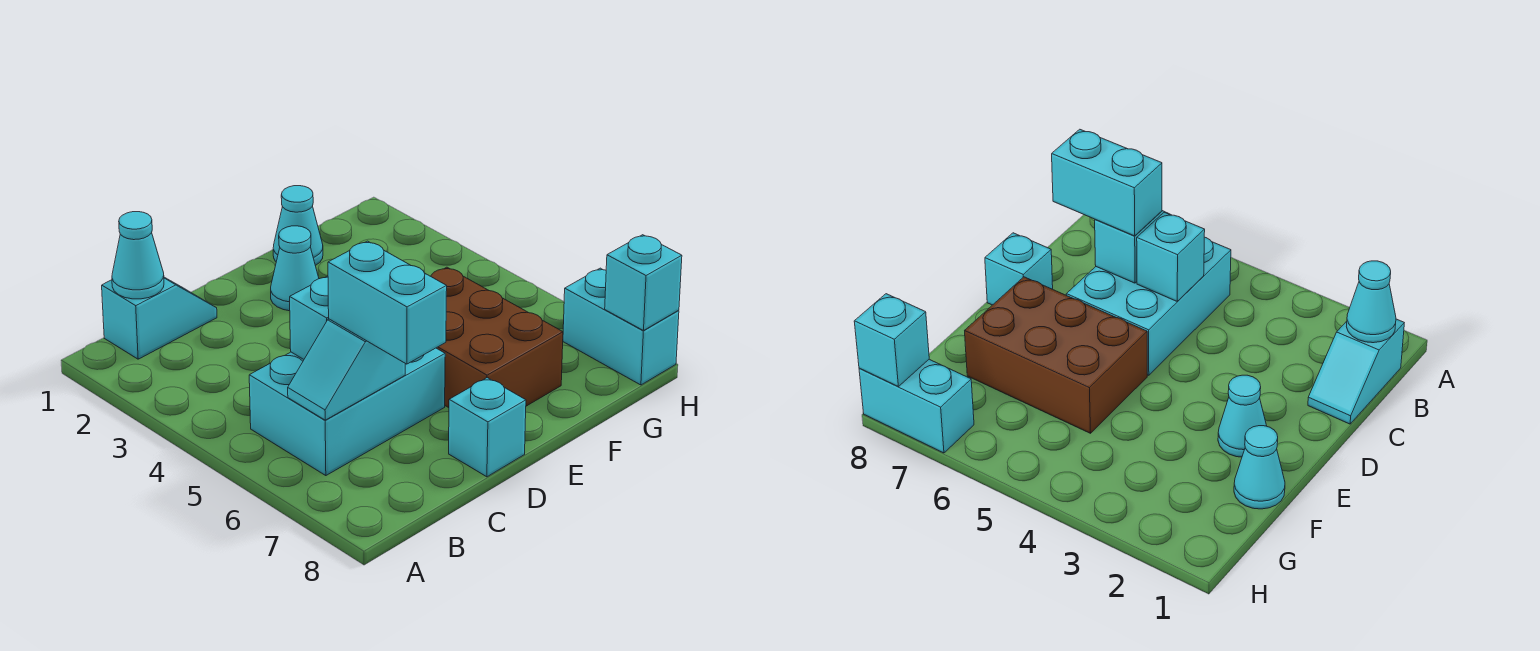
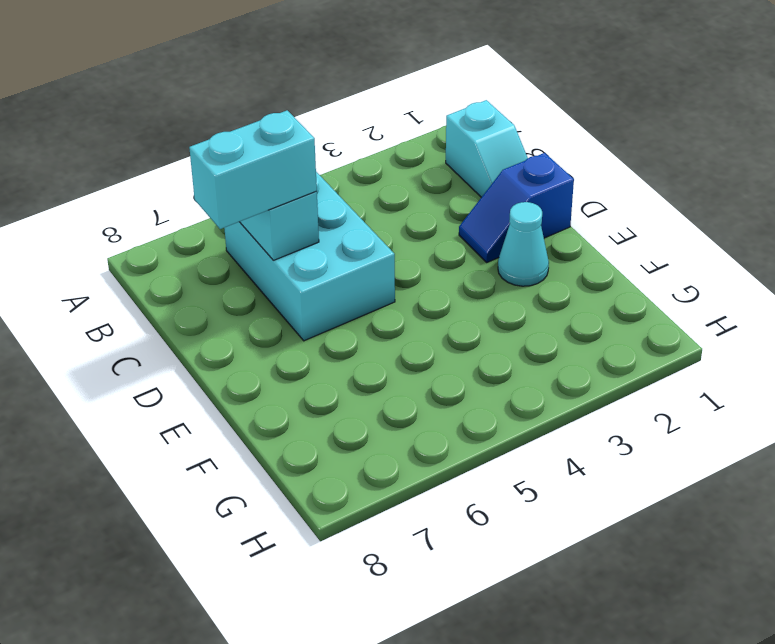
blue 1x2 slope [459,153,574,262] -> none
none -> cyan 1x1 brick [449,378,526,477]
none -> brown 2x3 brick [431,267,563,408]
none -> cyan 1x1 cone [273,186,323,266]

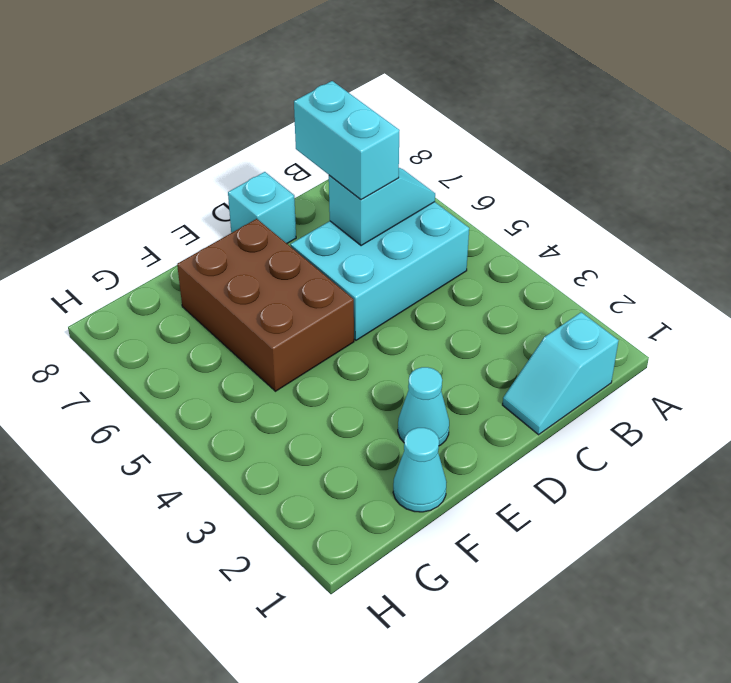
none -> cyan 1x2 brick [563,268,679,385]
none -> cyan 1x1 cone [112,212,164,299]
none -> cyan 1x1 brick [290,276,329,359]

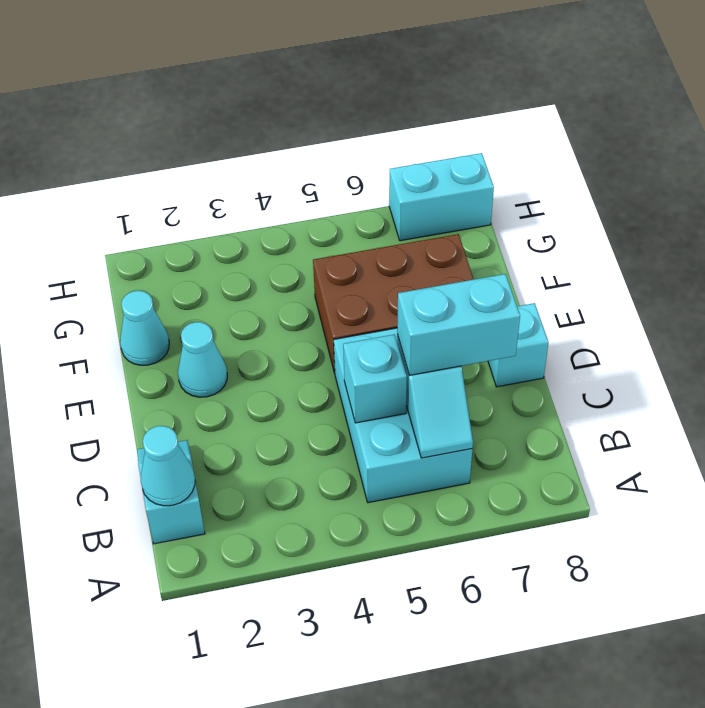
none -> cyan 1x1 brick [605,235,682,331]

